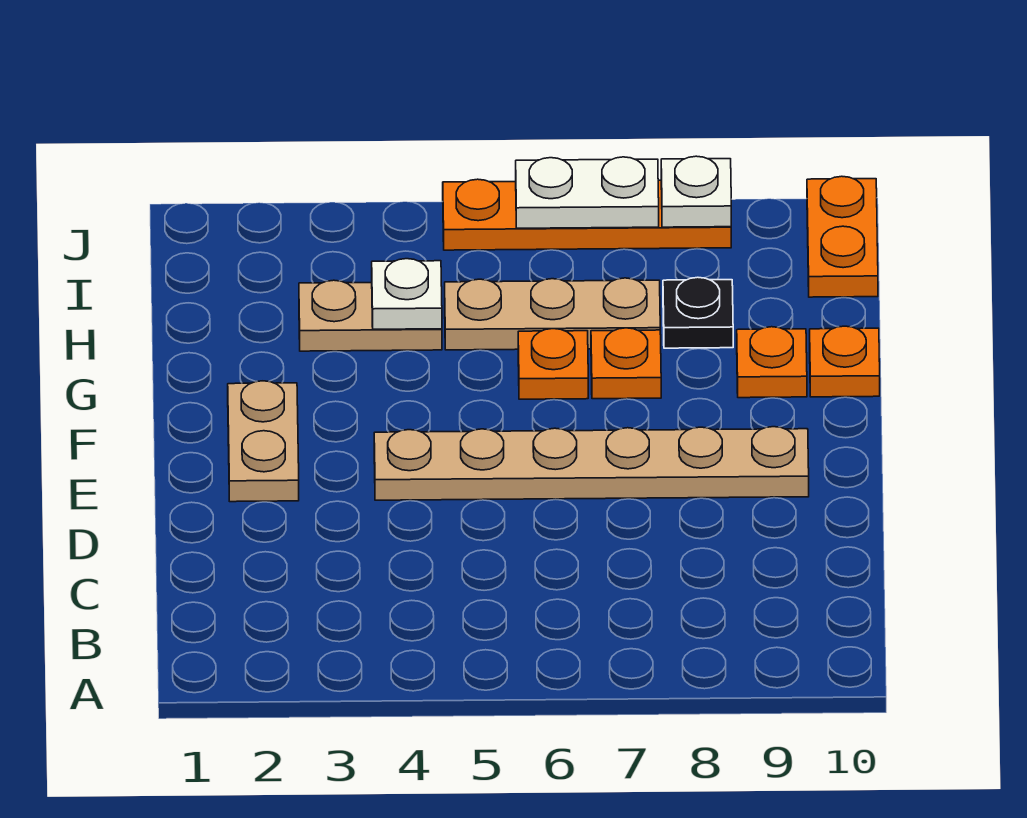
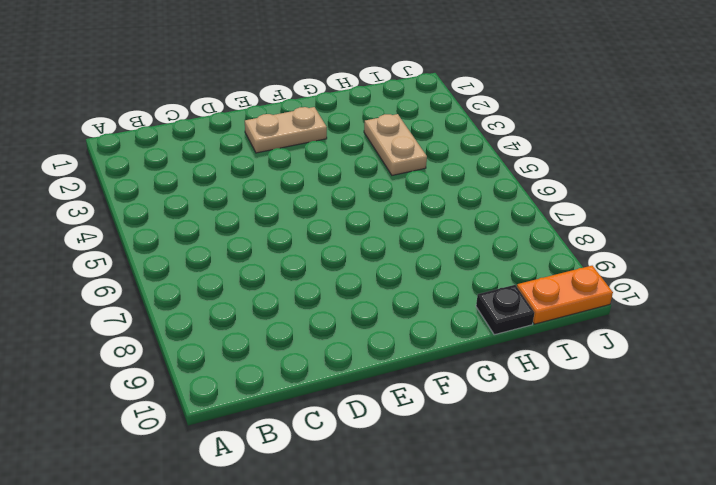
black 1x1 plate [476,285,534,335] -> black 1x1 plate moved to [663,277,733,348]
none -> tan 1x6 plate [374,427,809,500]
none -> orange 1x1 plate [518,329,588,399]
none -> orange 1x1 plate [591,328,661,399]

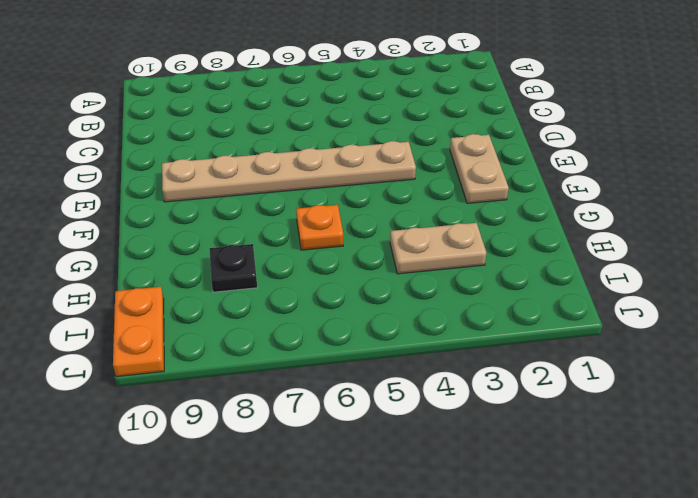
none -> orange 1x1 plate [591,328,661,399]
none -> orange 1x1 plate [737,327,807,398]
none -> orange 1x1 plate [810,326,880,397]

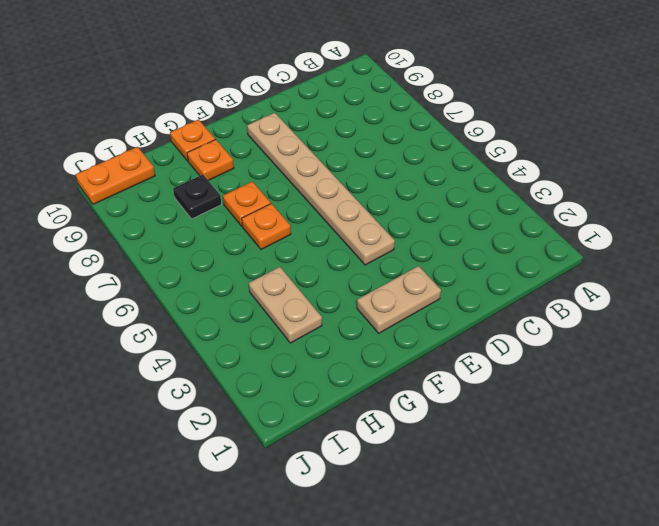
none -> tan 1x3 plate [445,278,660,350]
none -> orange 1x4 plate [443,179,731,250]
none -> white 1x1 plate [372,259,442,329]

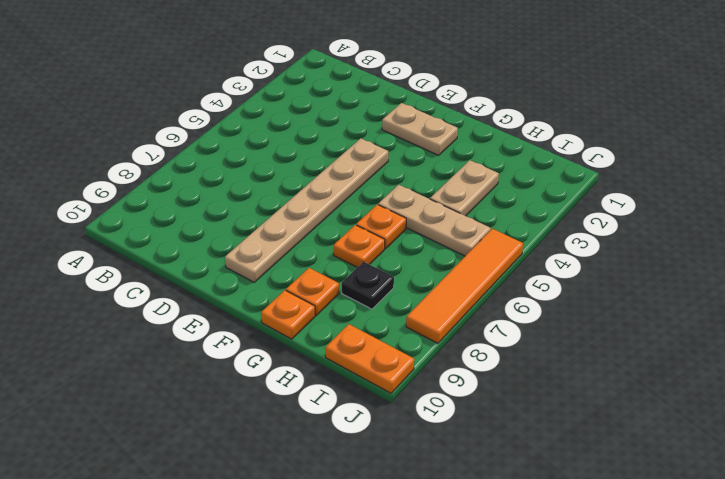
tan 1x3 plate [378,185,491,256] -> tan 1x3 plate turned to [445,278,660,350]
orange 1x4 tile [406,229,523,343] -> orange 1x4 plate [443,179,731,250]
none -> white 1x1 plate [372,259,442,329]
none -> white 1x2 plate [516,157,659,228]
none -> white 1x1 plate [661,156,731,227]

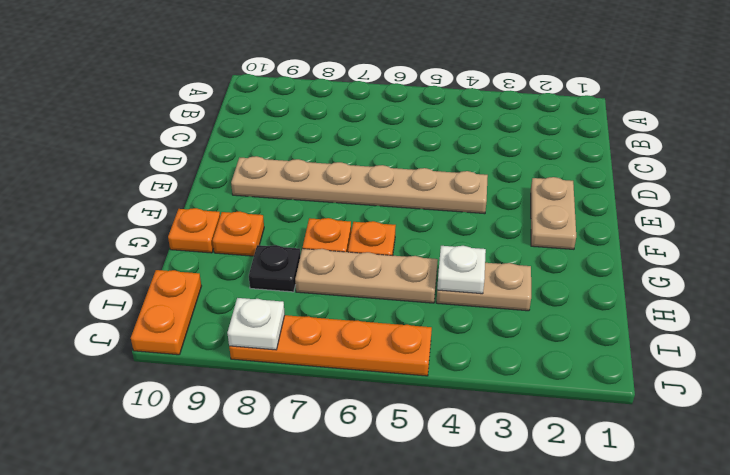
none -> white 1x2 plate [516,157,659,228]

